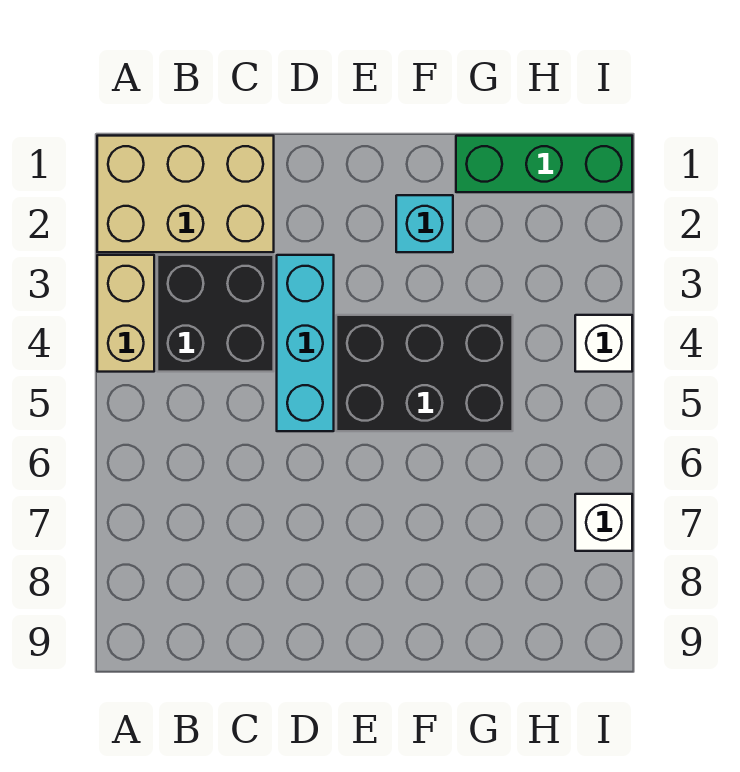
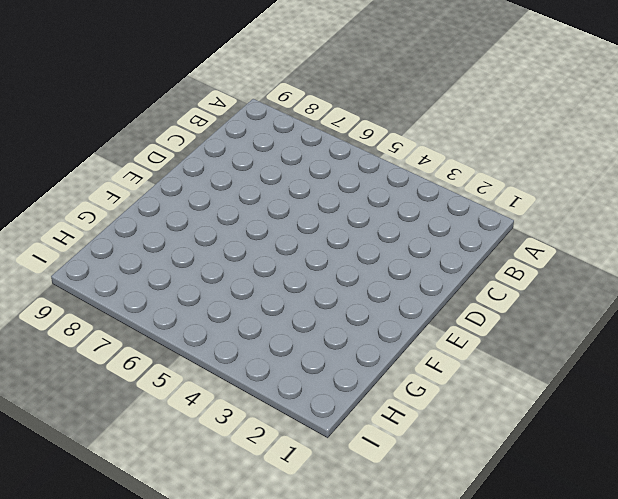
none -> tan 2x3 brick [97,136,274,252]
none -> tan 1x2 brick [97,255,154,372]

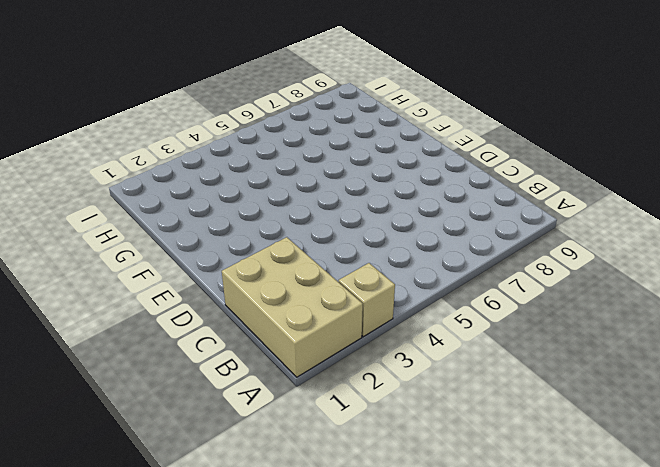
tan 1x1 brick [339,263,395,337] -> tan 1x2 brick [97,255,154,372]
none -> black 2x2 brick [157,255,274,372]
none -> cyan 1x3 brick [277,255,334,431]

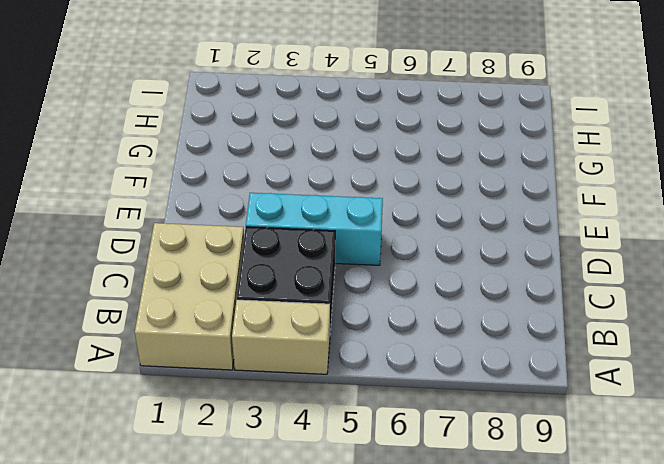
none -> black 2x3 brick [336,315,513,431]
none -> cyan 1x1 brick [396,195,453,252]

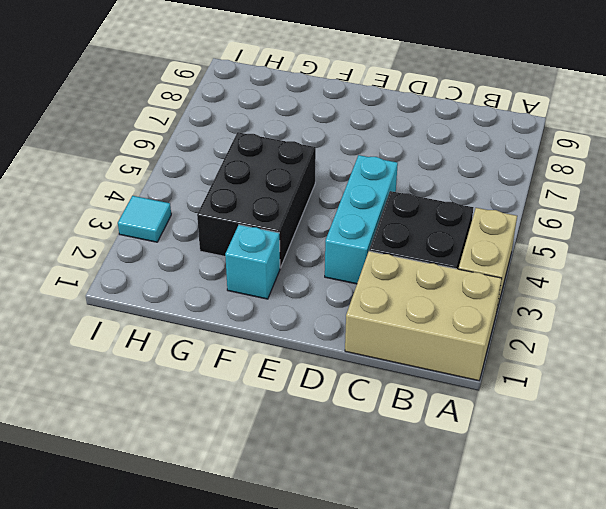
black 2x3 brick [197,132,316,268] -> black 2x3 brick turned to [336,315,513,431]
cyan 1x1 tile [118,196,171,242] -> none
none -> green 1x3 brick [456,136,632,192]
none -> white 1x1 brick [575,315,632,372]

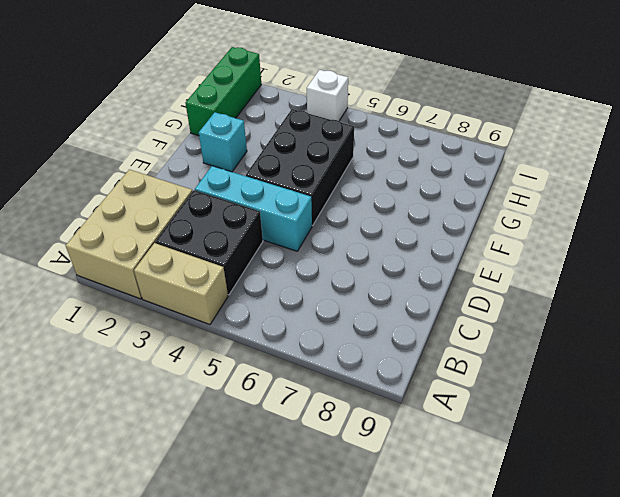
none -> white 1x1 brick [575,494,632,551]

